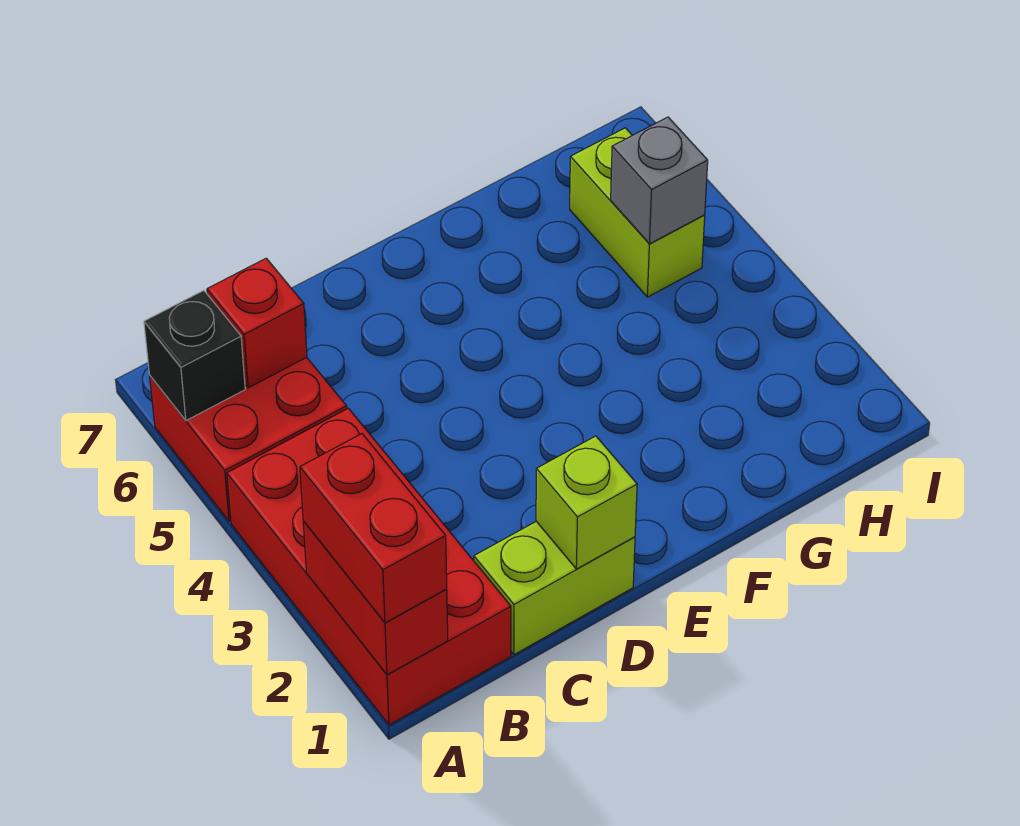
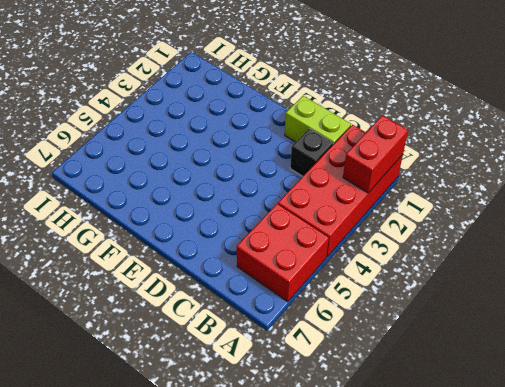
black 1x1 brick [290,128,333,176] -> black 1x1 brick moved to [144,290,245,421]
none -> lime 1x2 brick [570,128,705,297]
none -> red 1x1 brick [207,258,307,388]

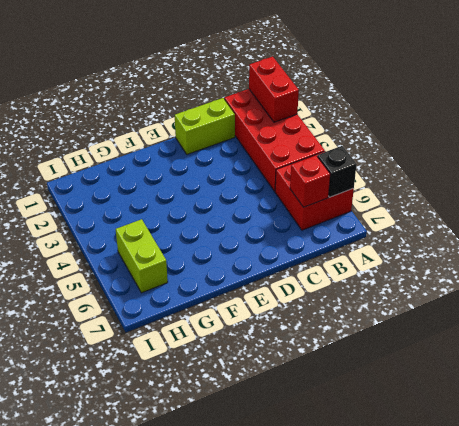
none -> lime 1x1 brick [536,436,637,569]
none -> grey 1x1 brick [611,117,708,244]

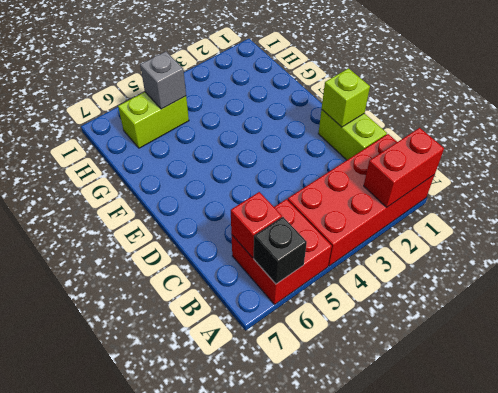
none -> red 1x2 brick [300,434,447,623]

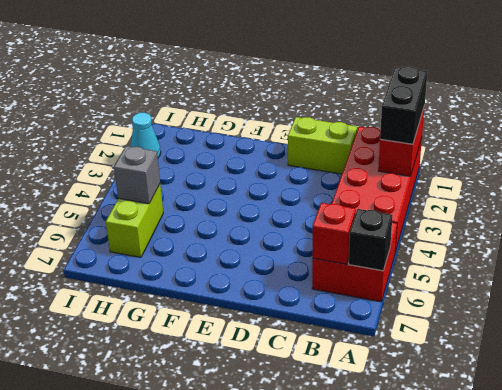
black 1x2 brick [380,66,427,144] -> red 1x2 brick [300,434,447,623]
cyan 1x1 cone [130,113,161,157] -> none
none -> lime 1x1 brick [536,436,637,569]

